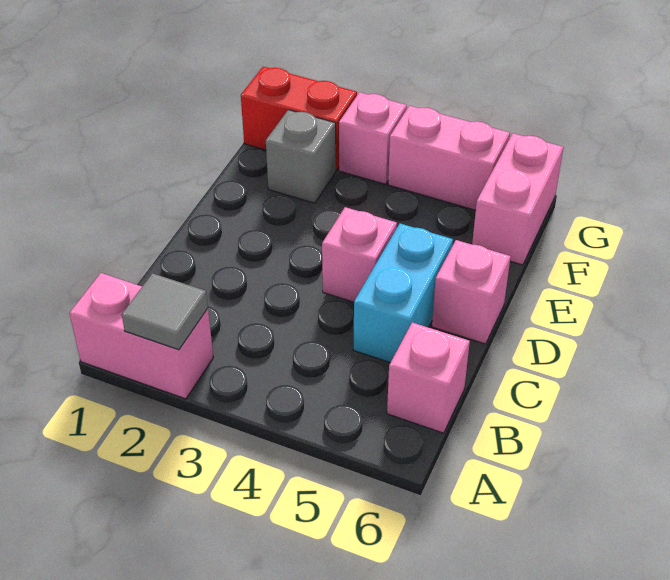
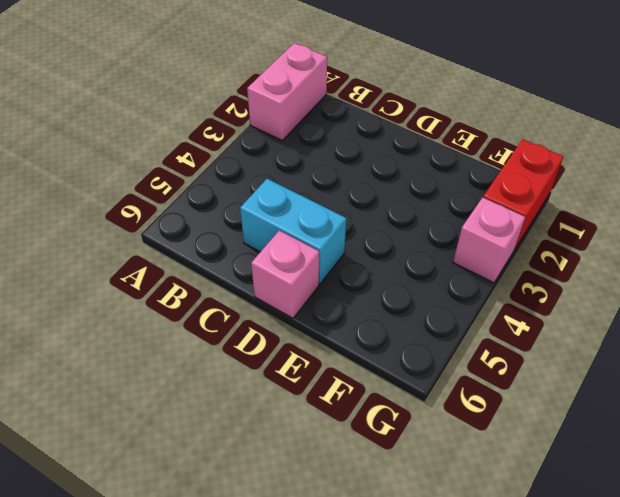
none -> pink 1x1 brick [387,323,470,433]
none -> pink 1x1 brick [322,207,397,302]

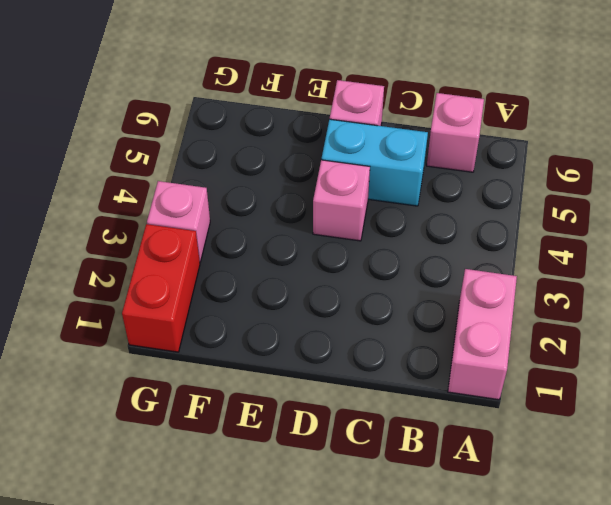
none -> grey 1x1 brick [266,110,336,203]
none -> pink 1x2 brick [472,133,563,265]

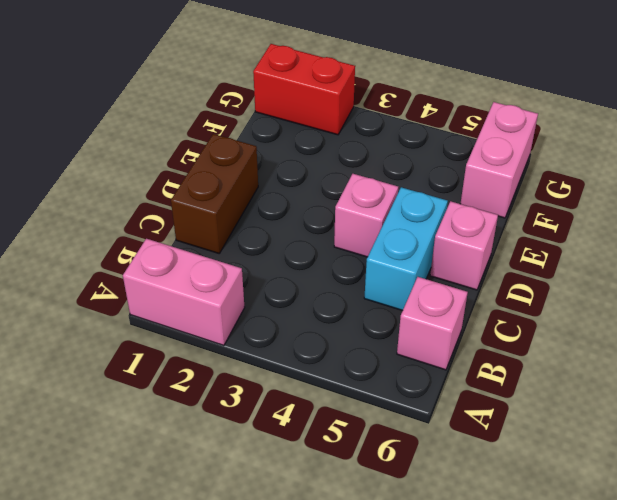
brown 1x2 brick [171,134,258,253] -> none
none -> grey 1x1 brick [266,110,336,203]
none -> pink 1x1 brick [339,92,407,184]

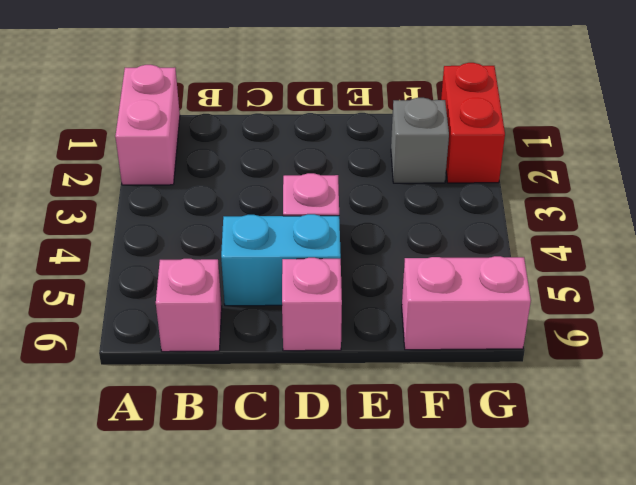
none -> pink 1x1 brick [339,92,407,184]
none -> pink 1x2 brick [388,106,510,210]

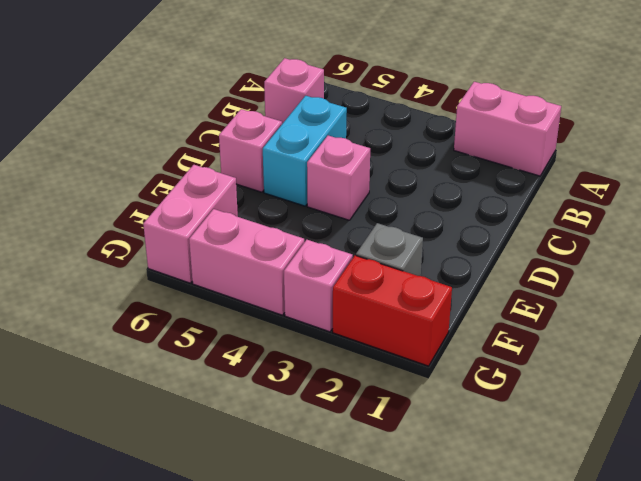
none -> grey 1x1 tile [122,273,208,350]

